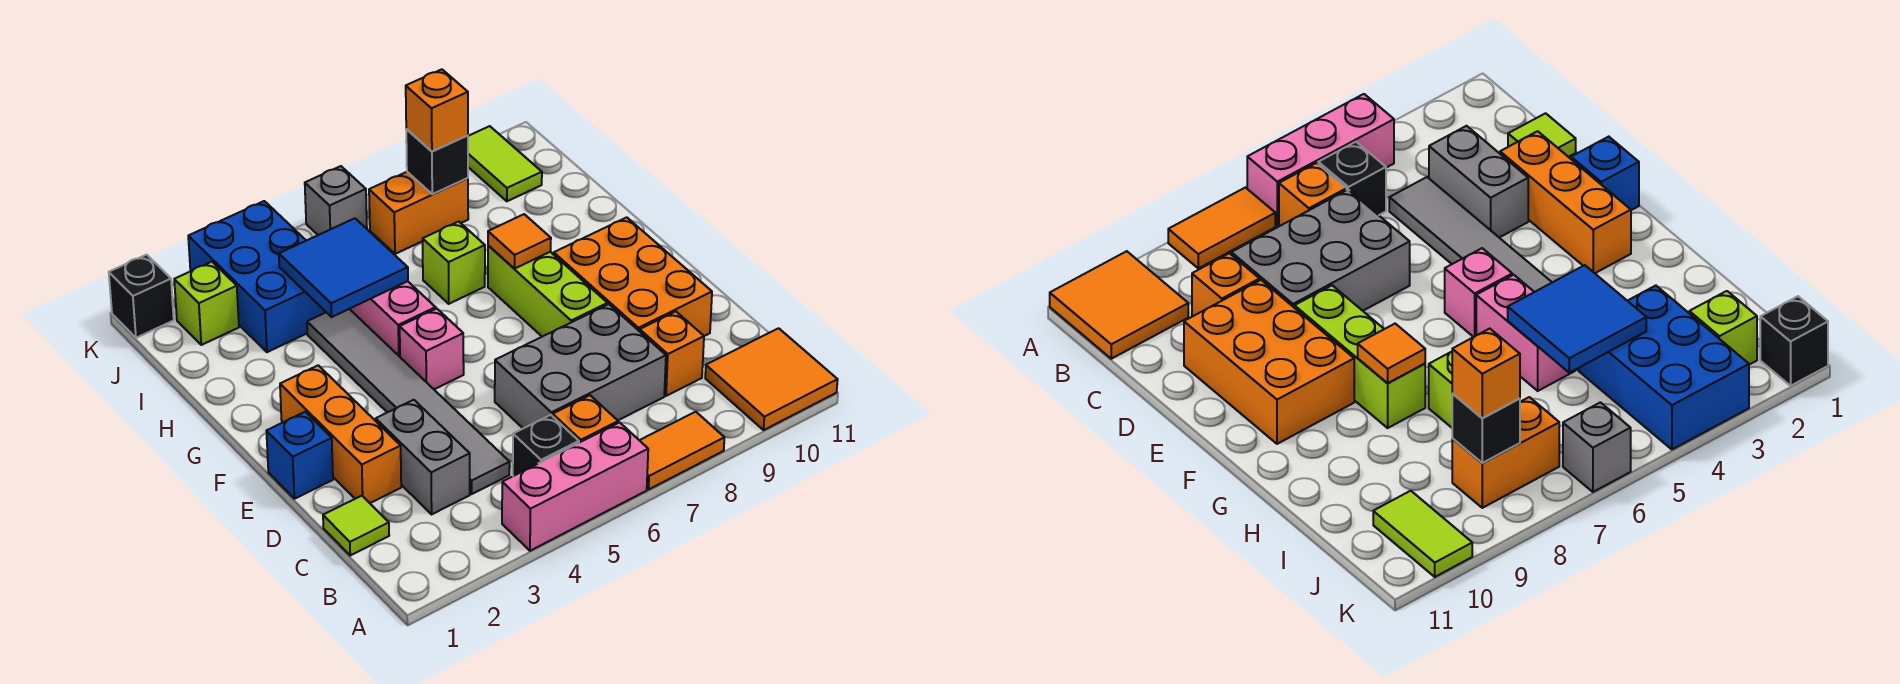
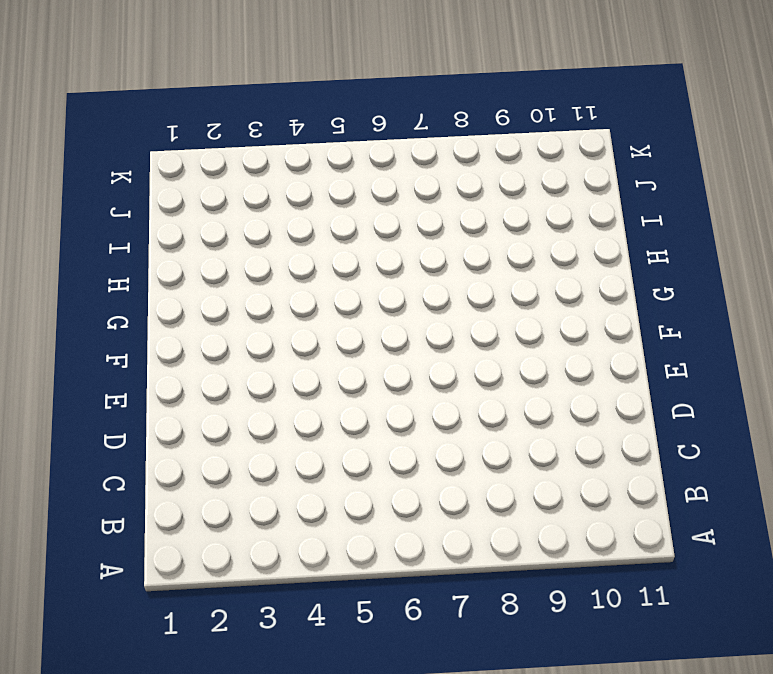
none -> pink 1x3 brick [502,422,648,551]
none -> orange 1x2 tile [639,412,724,489]
none -> orange 2x2 tile [705,328,838,430]

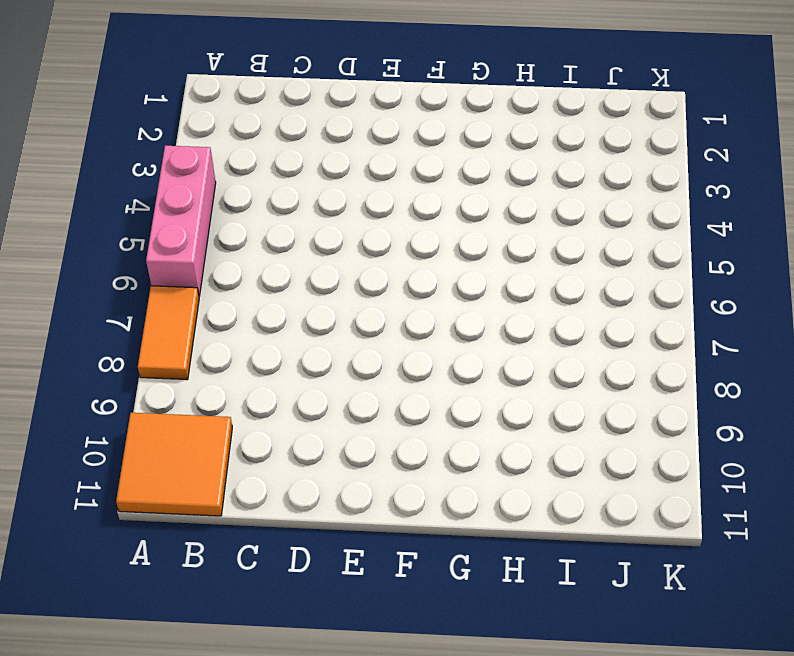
none -> black 1x1 brick [513,415,579,476]
none -> orange 1x1 brick [553,395,618,443]
none -> lime 1x1 tile [323,496,389,555]

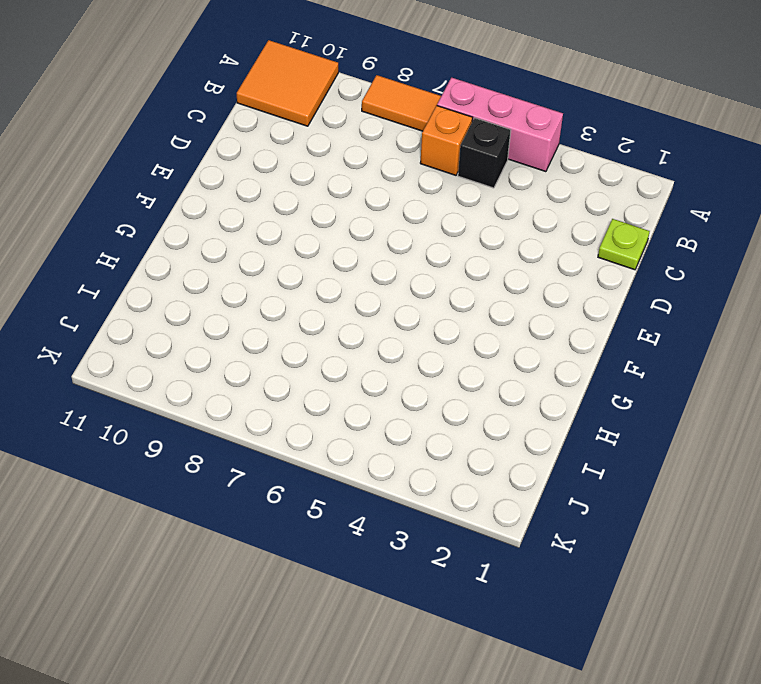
lime 1x1 plate [598,219,650,270] -> lime 1x1 tile [323,496,389,555]
none -> grey 1x2 brick [376,400,470,514]
none -> grey 1x6 tile [307,309,510,494]
none -> grey 2x3 brick [495,304,666,428]

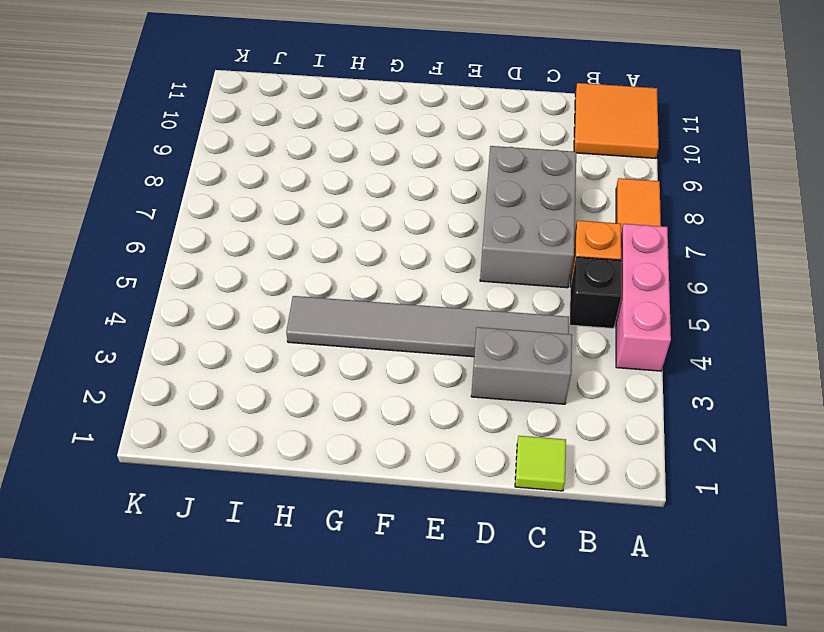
none -> orange 1x1 brick [640,312,704,396]
none -> orange 1x3 brick [280,365,401,503]
none -> orange 2x3 brick [554,217,712,336]

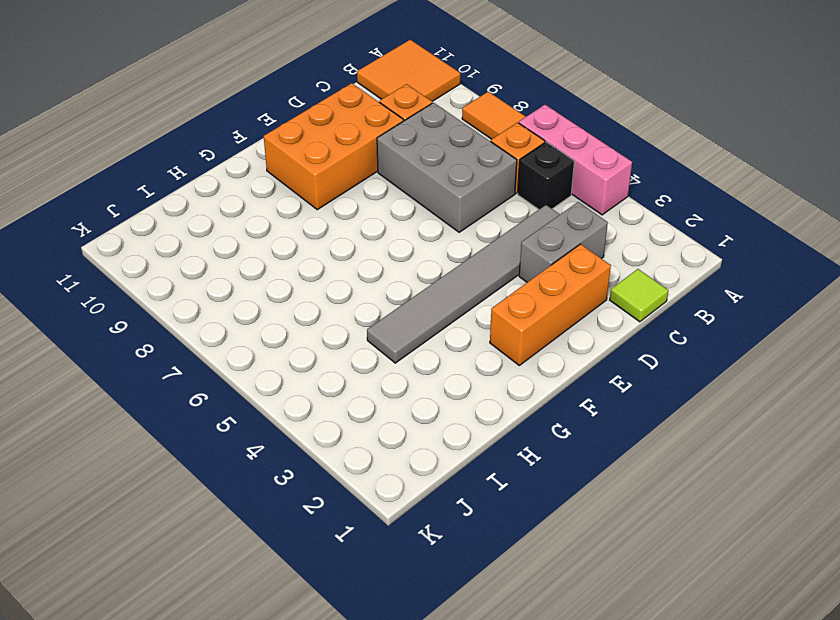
none -> blue 1x1 brick [266,412,333,499]
none -> lime 1x3 brick [488,246,608,337]
none -> pink 1x1 brick [400,309,464,389]

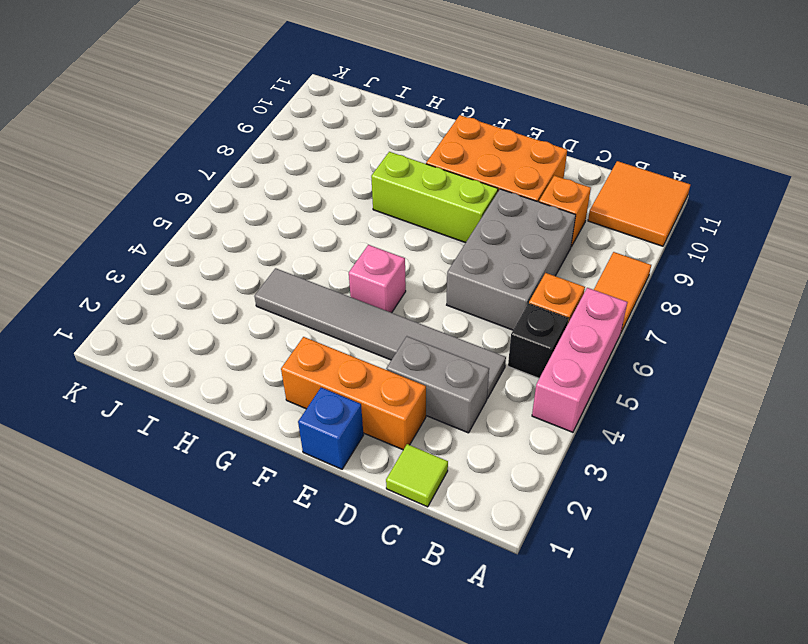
none -> pink 1x2 brick [350,281,436,357]
none -> lime 1x1 brick [423,222,485,304]
none -> blue 2x3 brick [188,201,326,352]

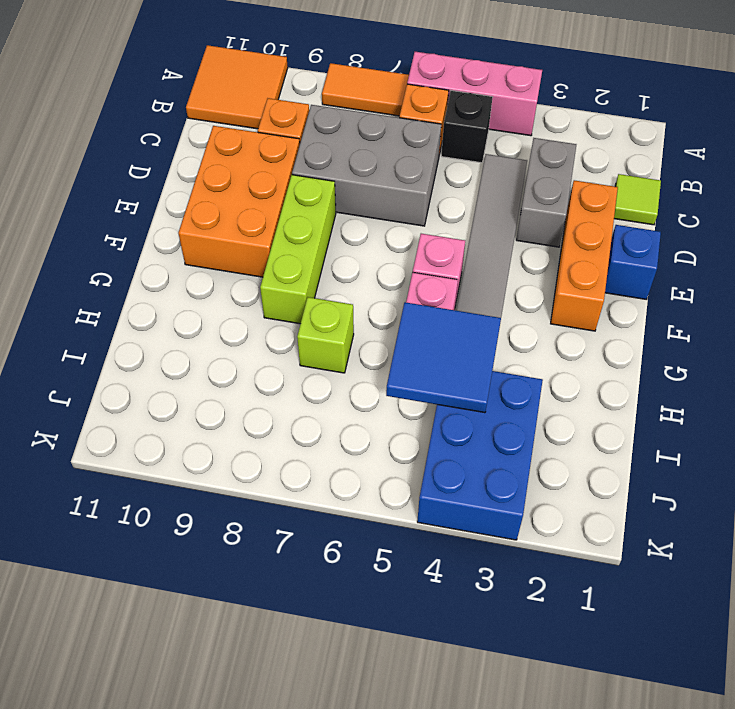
none -> lime 1x1 brick [174,262,239,345]
none -> orange 1x2 brick [369,172,468,254]
none -> lime 1x2 tile [468,126,542,201]

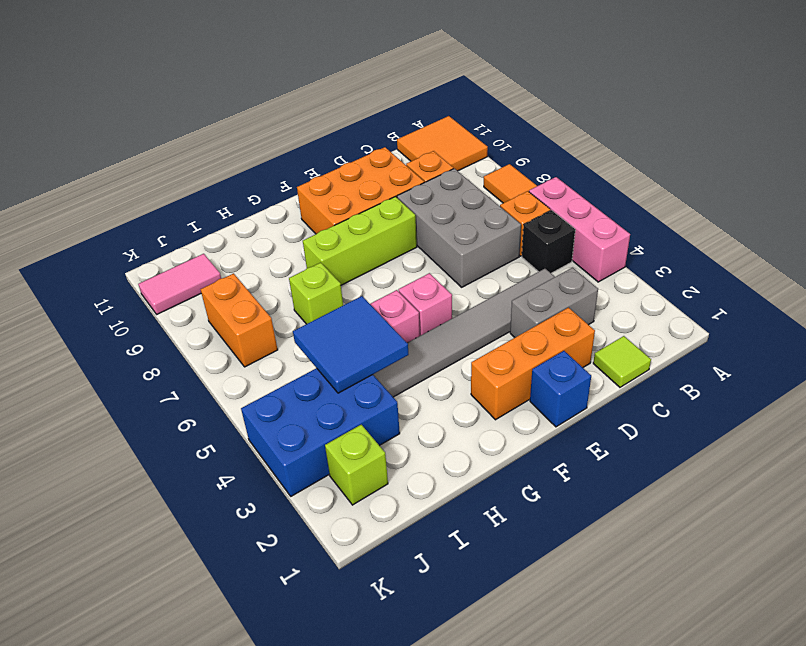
pink 1x2 tile [138,254,221,314] -> lime 1x2 tile [468,126,542,201]
none -> black 1x1 brick [109,255,174,338]
none -> grey 1x1 brick [305,166,367,235]
none -> orange 1x1 tile [488,214,551,269]

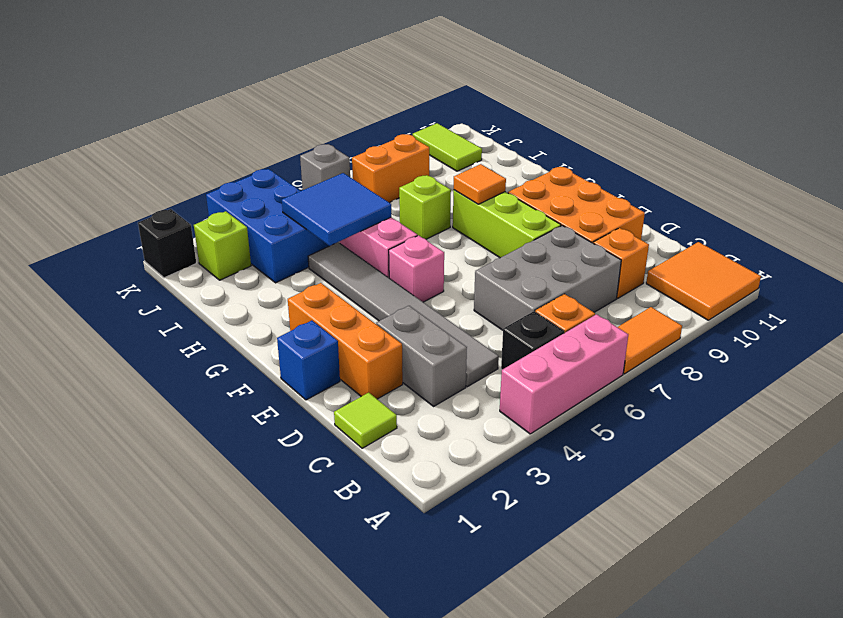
none -> black 1x1 brick [406,129,468,194]
none -> orange 1x1 brick [406,69,468,151]

